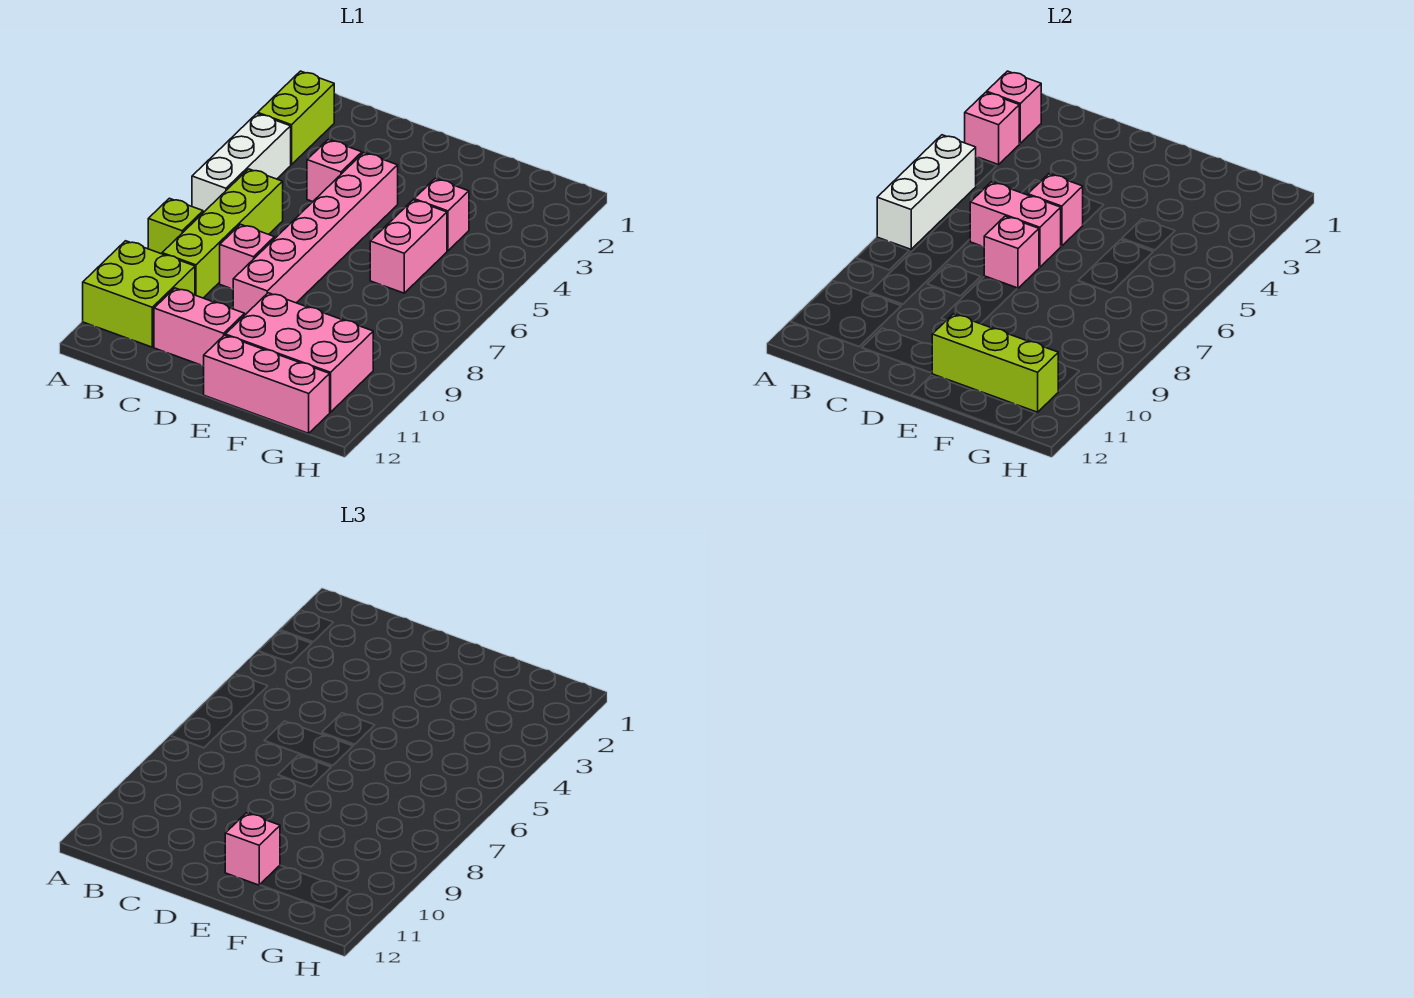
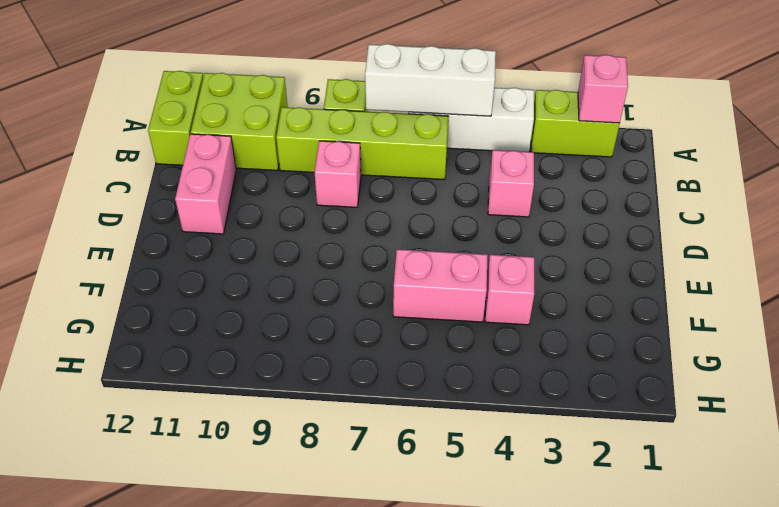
lime 1x2 brick [148,71,203,165] -> none
none -> pink 1x6 brick [233,153,398,315]
none -> pink 2x3 brick [225,293,373,412]
none -> pink 1x3 brick [204,335,330,433]

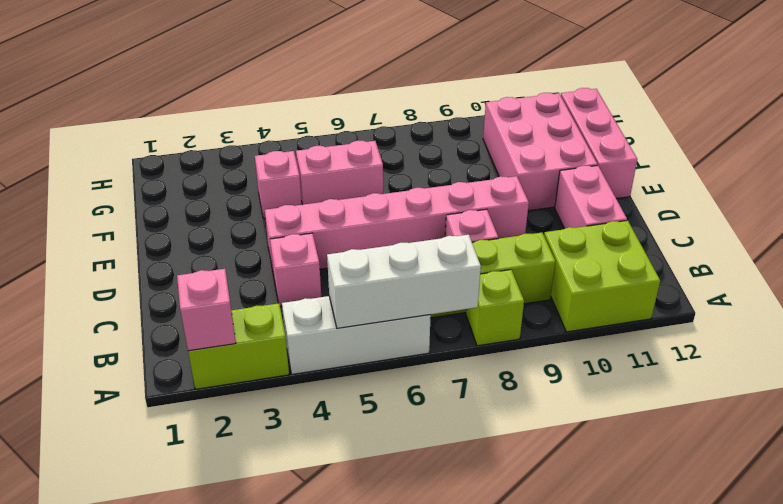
none -> pink 1x1 brick [965,92,1019,165]
none -> pink 1x2 brick [970,182,1061,267]
none -> pink 1x1 brick [1028,174,1083,246]

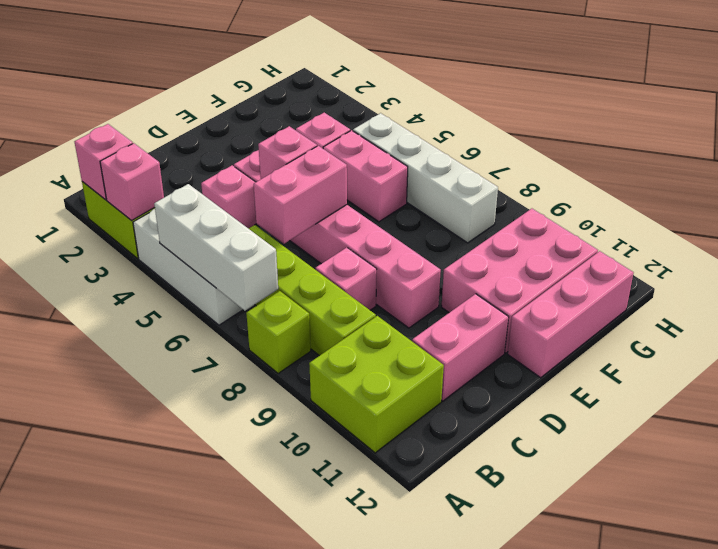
white 1x4 brick [353,113,498,243] -> none
none -> pink 1x1 brick [984,216,1039,288]
none -> lime 1x3 brick [932,314,1058,412]
none -> pink 1x1 brick [225,813,280,885]

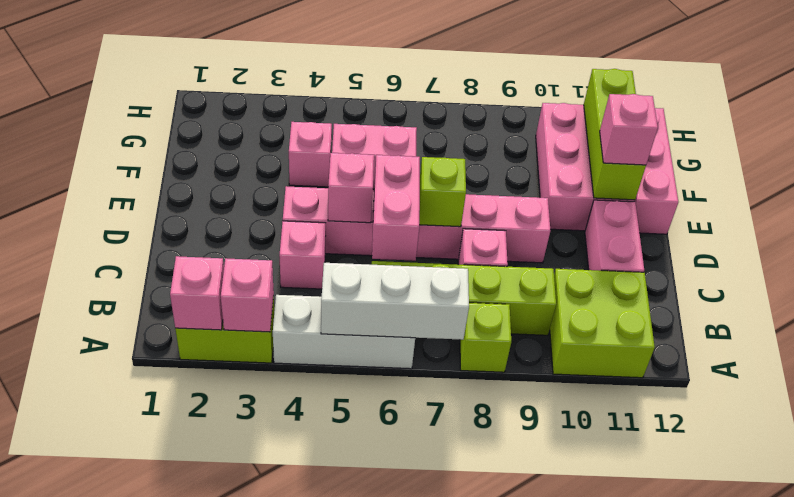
lime 1x1 brick [419,157,466,227] -> pink 1x1 brick [984,216,1039,288]

